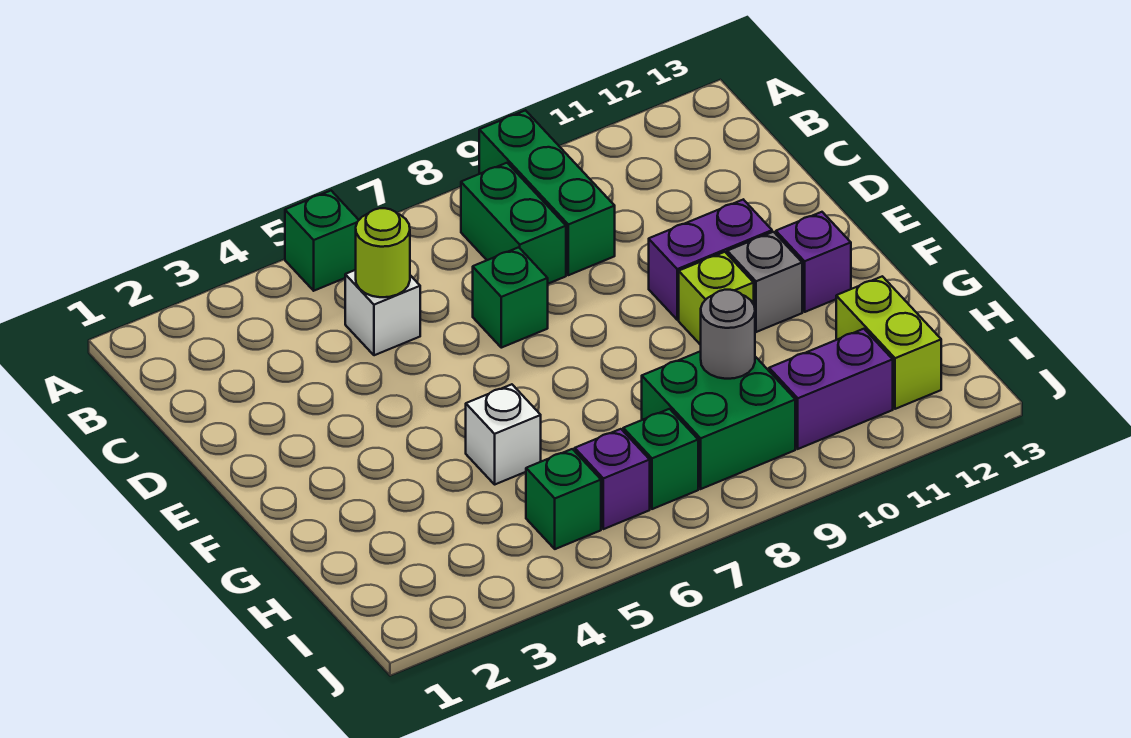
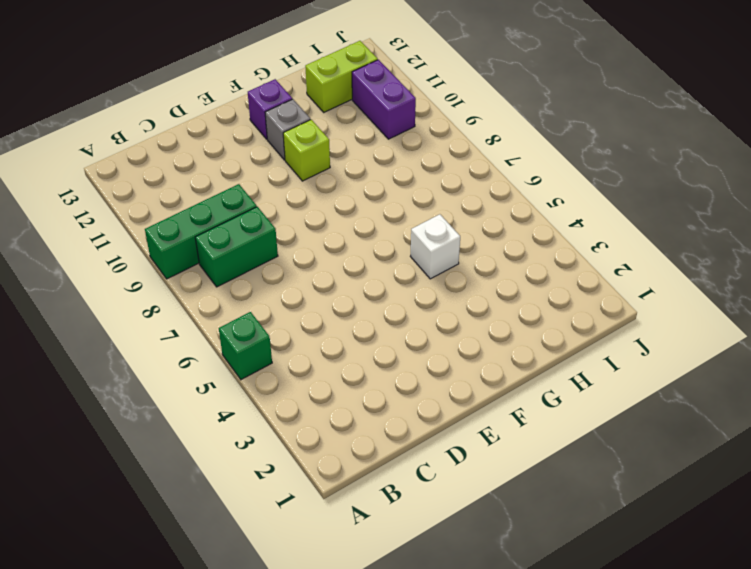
none -> white 1x1 brick [345,270,420,355]
none -> green 1x1 brick [473,247,548,348]
none -> purple 1x2 brick [649,200,772,320]

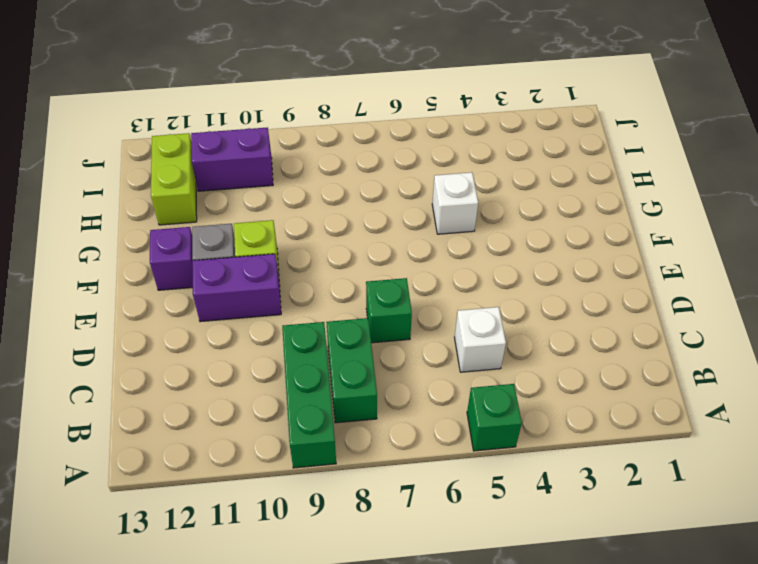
none -> green 2x2 brick [642,351,795,489]
none -> green 1x1 brick [526,449,601,549]
none -> purple 1x1 brick [575,429,650,529]

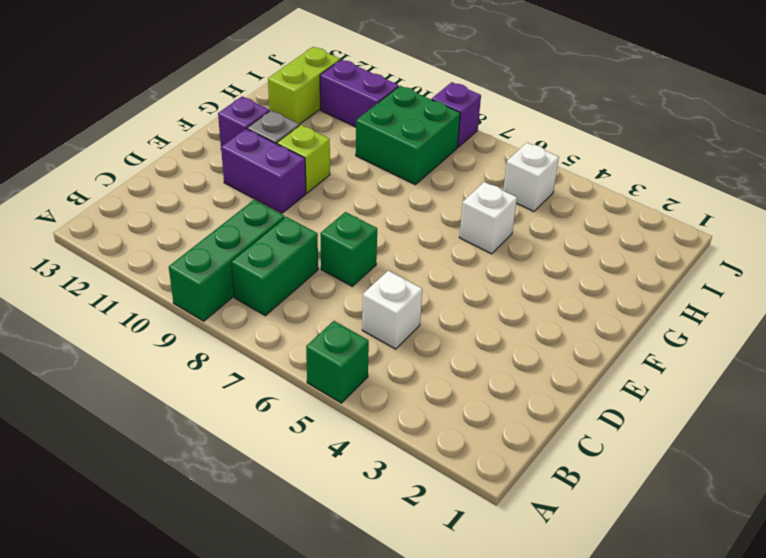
white 1x1 brick [503,143,559,211] -> green 1x1 brick [526,449,601,549]
purple 1x1 brick [432,82,481,147] -> purple 1x1 brick moved to [575,429,650,529]
none -> green 1x1 brick [623,409,698,509]
none -> lime 1x1 round brick [356,208,410,297]
none -> grey 1x1 round brick [701,290,755,379]

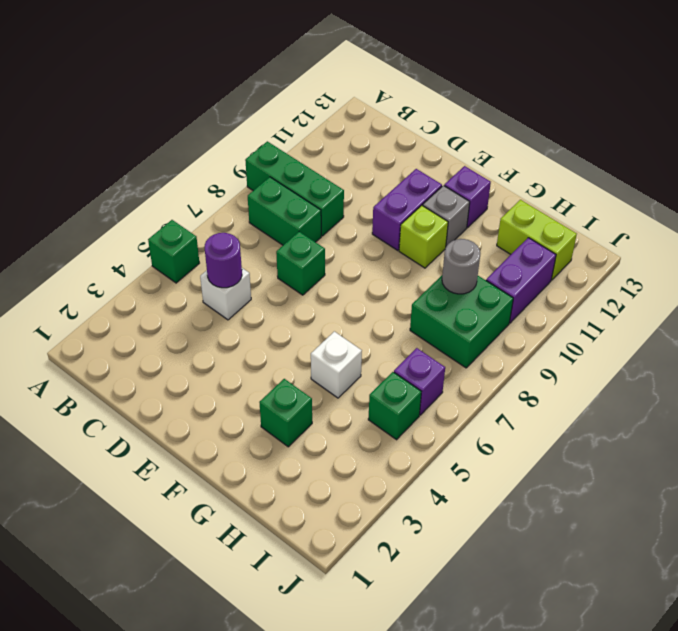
purple 1x1 round brick [205,233,242,288] -> lime 1x1 round brick [356,208,410,297]
green 1x1 brick [259,379,312,447] -> green 1x1 brick moved to [623,409,698,509]

